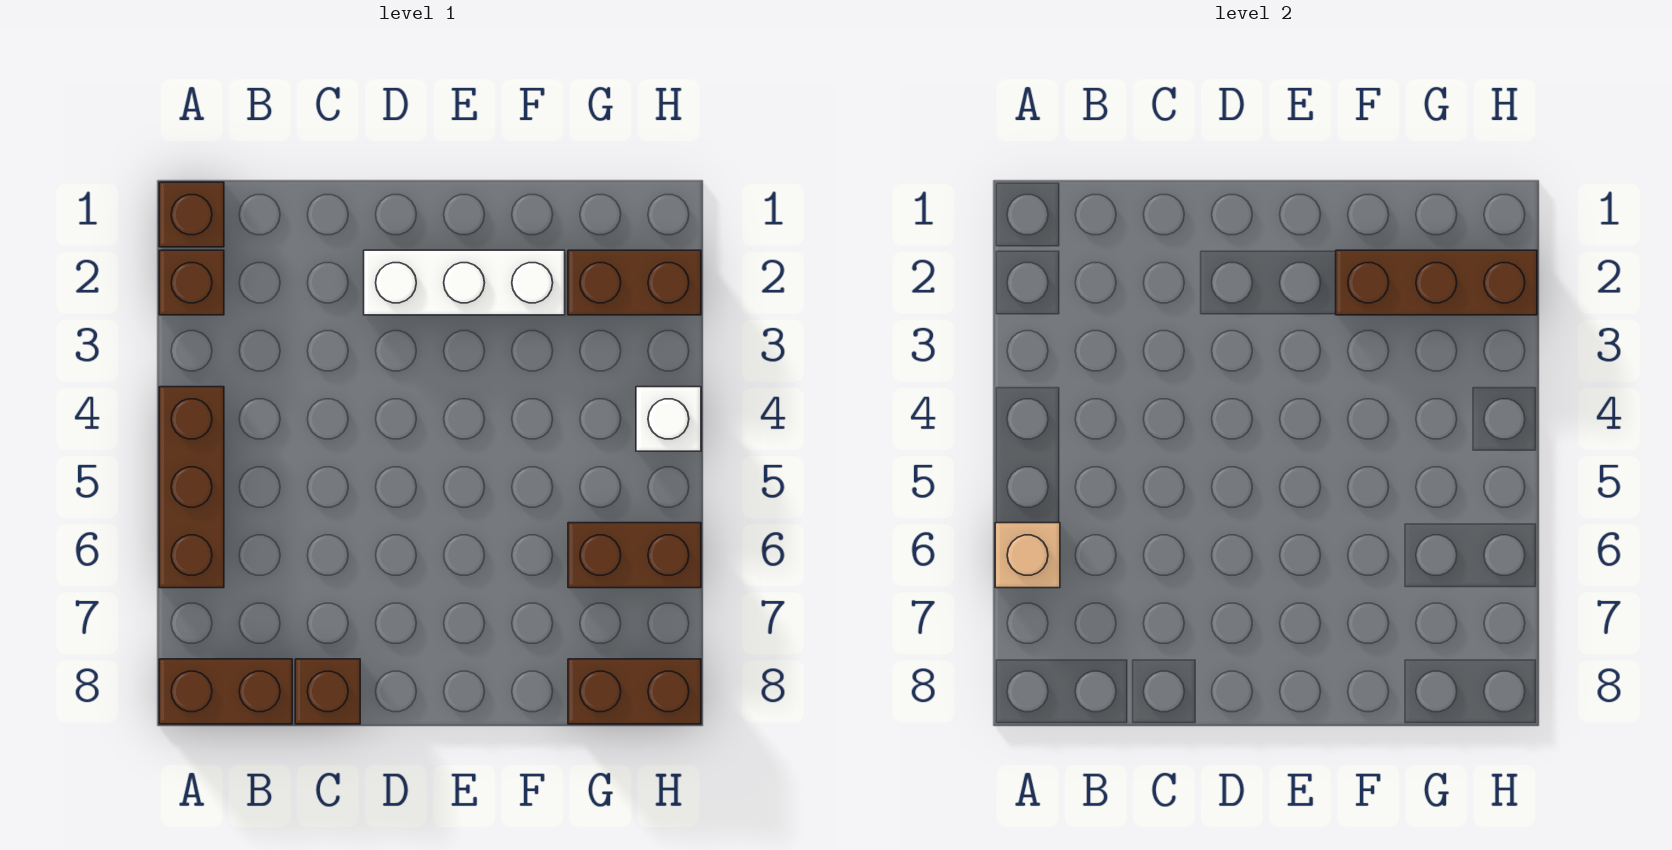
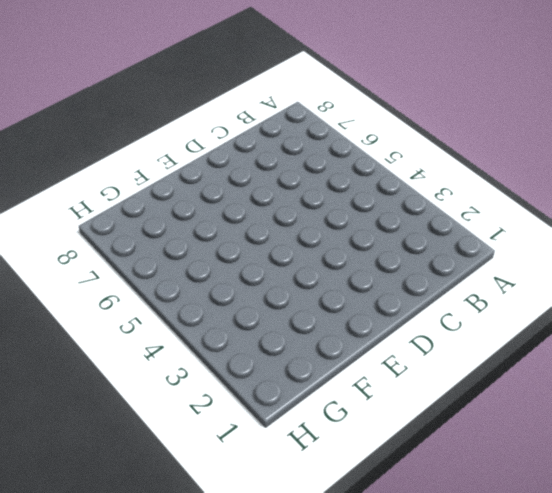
none -> brown 1x1 brick [159,182,224,247]
none -> brown 1x1 brick [159,250,224,315]
none -> brown 1x3 brick [159,387,224,588]

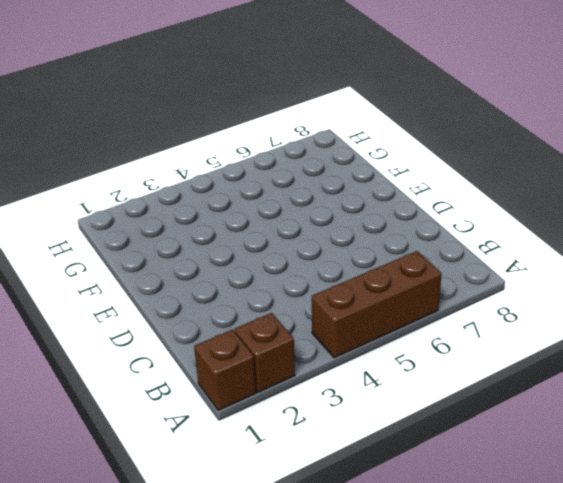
none -> brown 1x2 brick [159,659,292,724]
none -> brown 1x1 brick [295,659,360,724]
none -> white 1x3 brick [364,250,565,315]

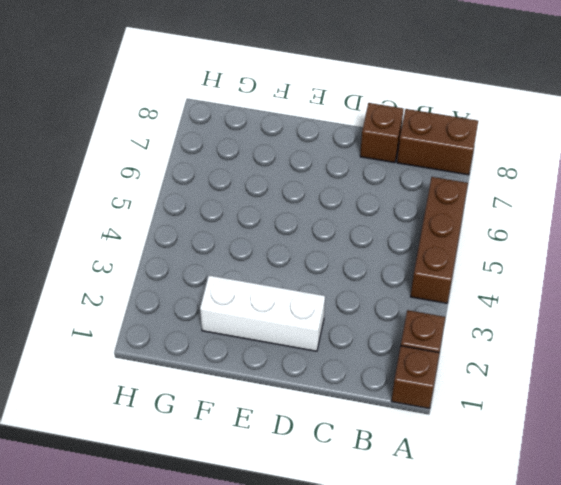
none -> brown 1x2 brick [568,250,701,315]
none -> brown 1x2 brick [568,523,701,588]
none -> brown 1x2 brick [568,659,701,724]

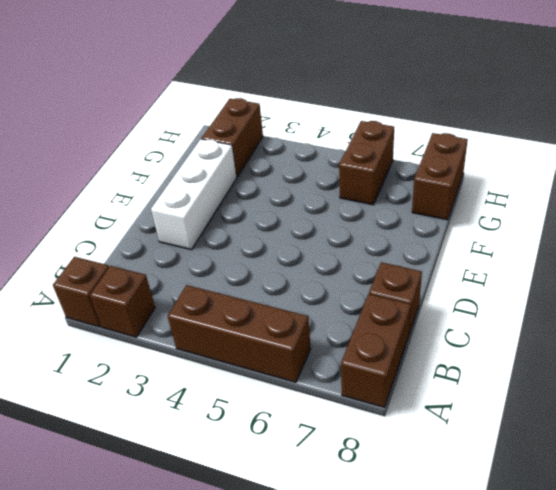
none -> white 1x1 brick [636,387,701,451]
none -> tan 1x1 brick [995,523,1060,588]
none -> brown 1x3 brick [1336,250,1537,315]

